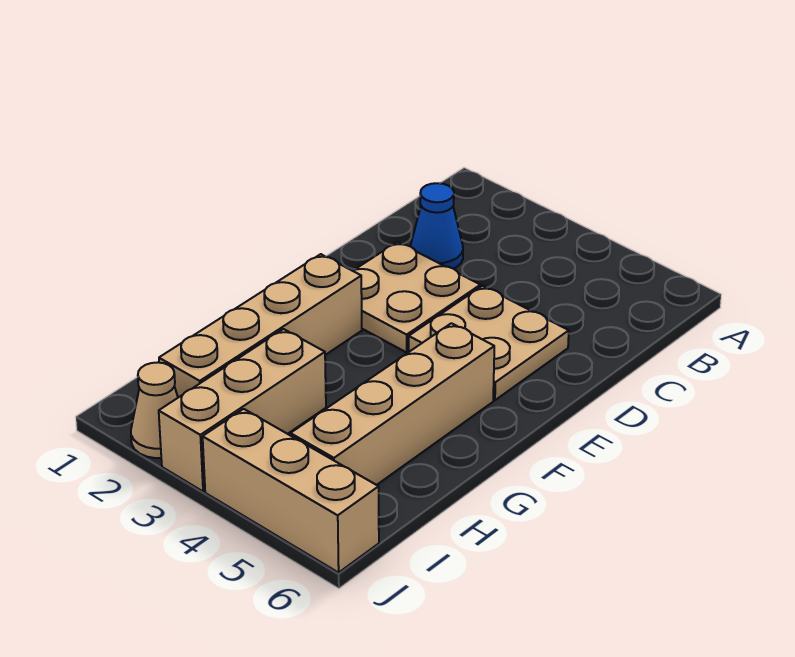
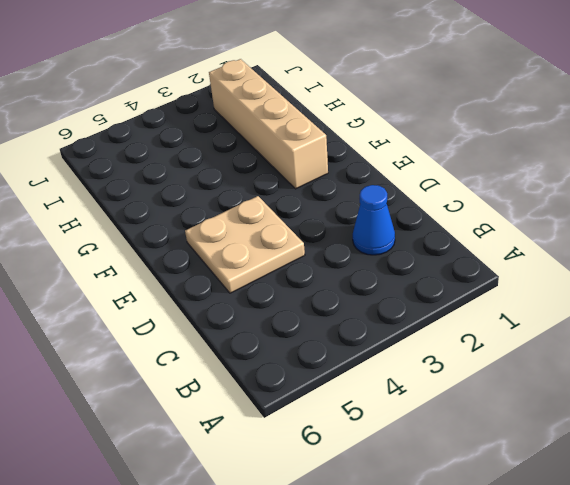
none -> tan 2x2 plate [353,242,480,352]
none -> tan 1x4 brick [291,323,494,485]

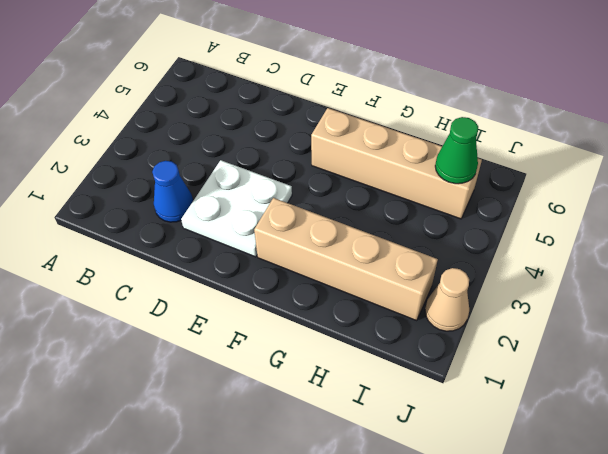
white 2x2 plate [181,160,292,257] -> tan 2x2 plate [353,242,480,352]
green 1x1 cone [435,117,478,184] -> none
none -> tan 2x2 plate [409,286,569,400]
none -> tan 1x3 brick [159,329,326,491]

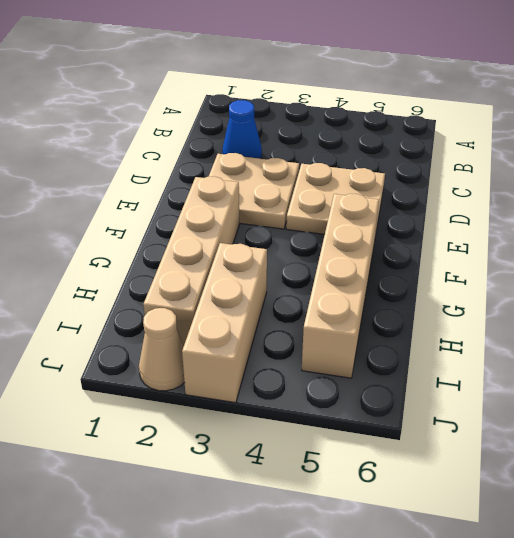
none -> tan 1x3 brick [203,409,379,573]

